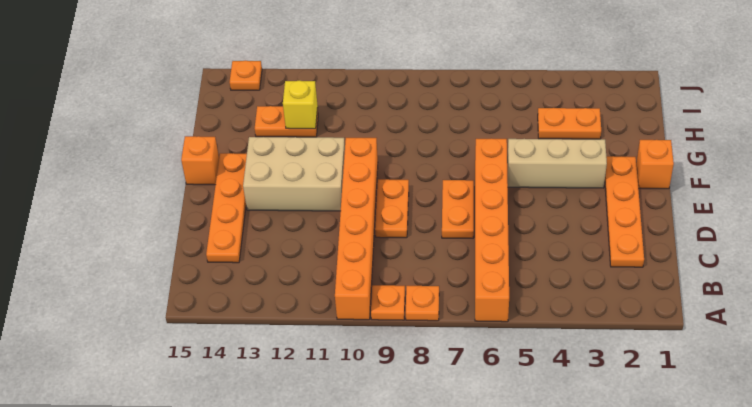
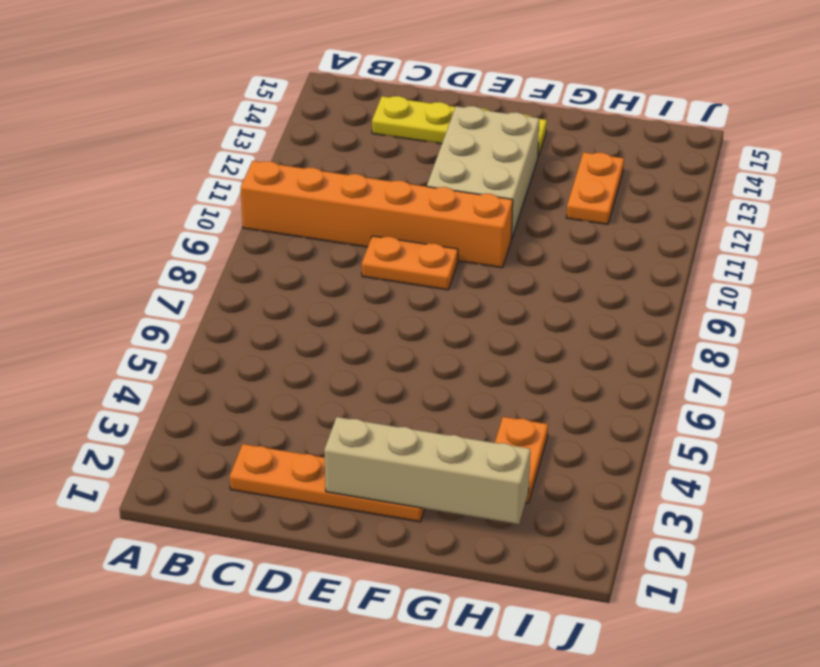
yellow 1x4 plate [372,96,547,156] -> orange 1x4 plate [206,153,247,263]
tan 1x4 brick [324,417,530,524] -> none
none -> orange 1x6 brick [475,138,509,322]
none -> orange 1x1 plate [406,286,439,321]
none -> orange 1x1 plate [371,285,405,320]

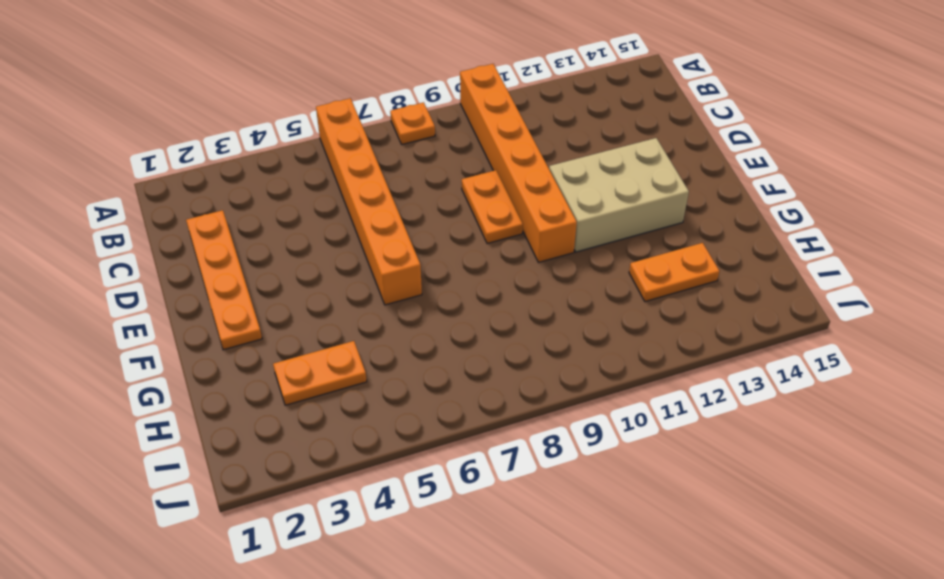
none -> orange 1x1 plate [371,285,405,320]
none -> orange 1x4 plate [206,153,247,263]
none -> orange 1x2 plate [442,180,474,238]

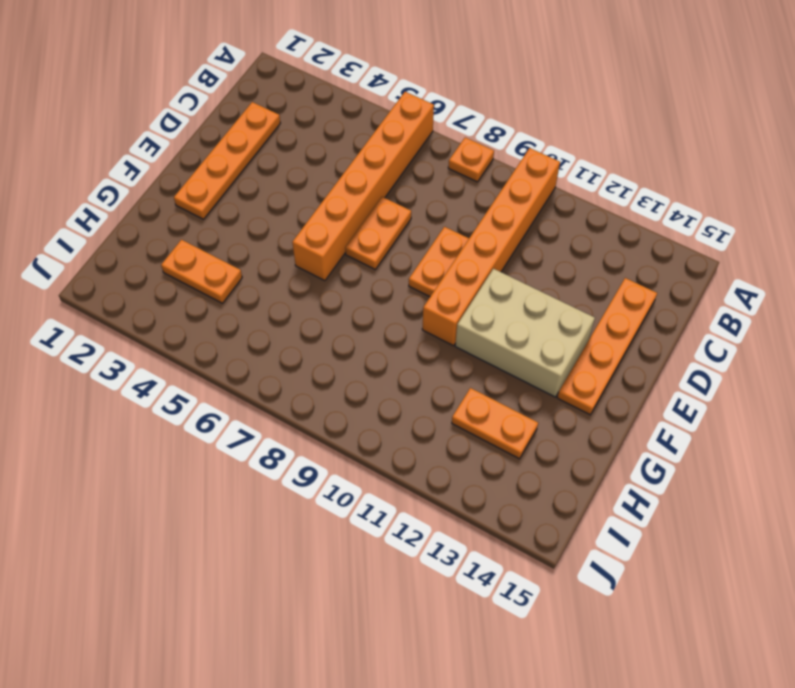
none -> orange 1x1 plate [371,285,405,320]
none -> orange 1x1 brick [636,140,674,189]
none -> tan 1x3 brick [507,139,607,188]

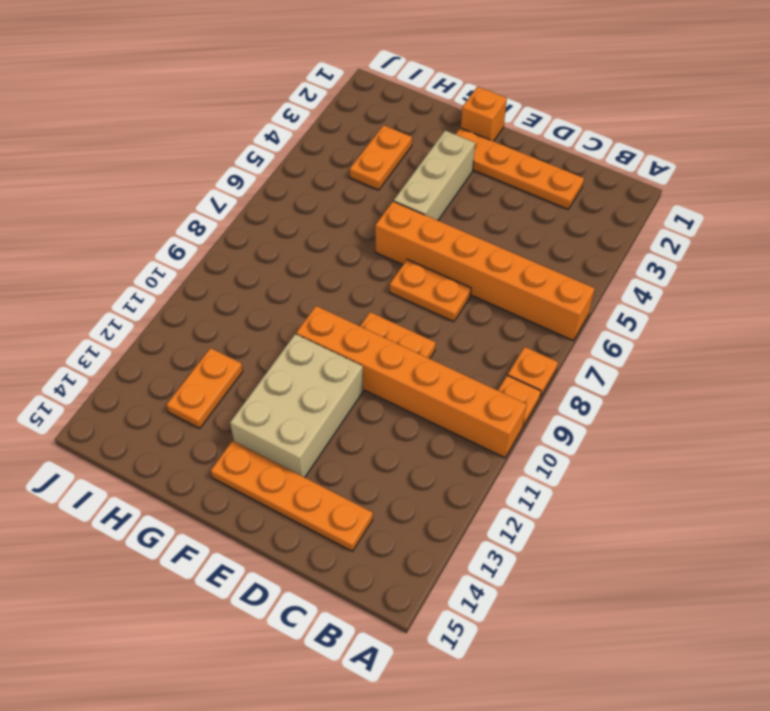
none -> orange 1x1 brick [181,136,219,185]
none -> orange 1x1 plate [230,61,262,90]
none -> yellow 1x1 brick [283,80,318,129]

